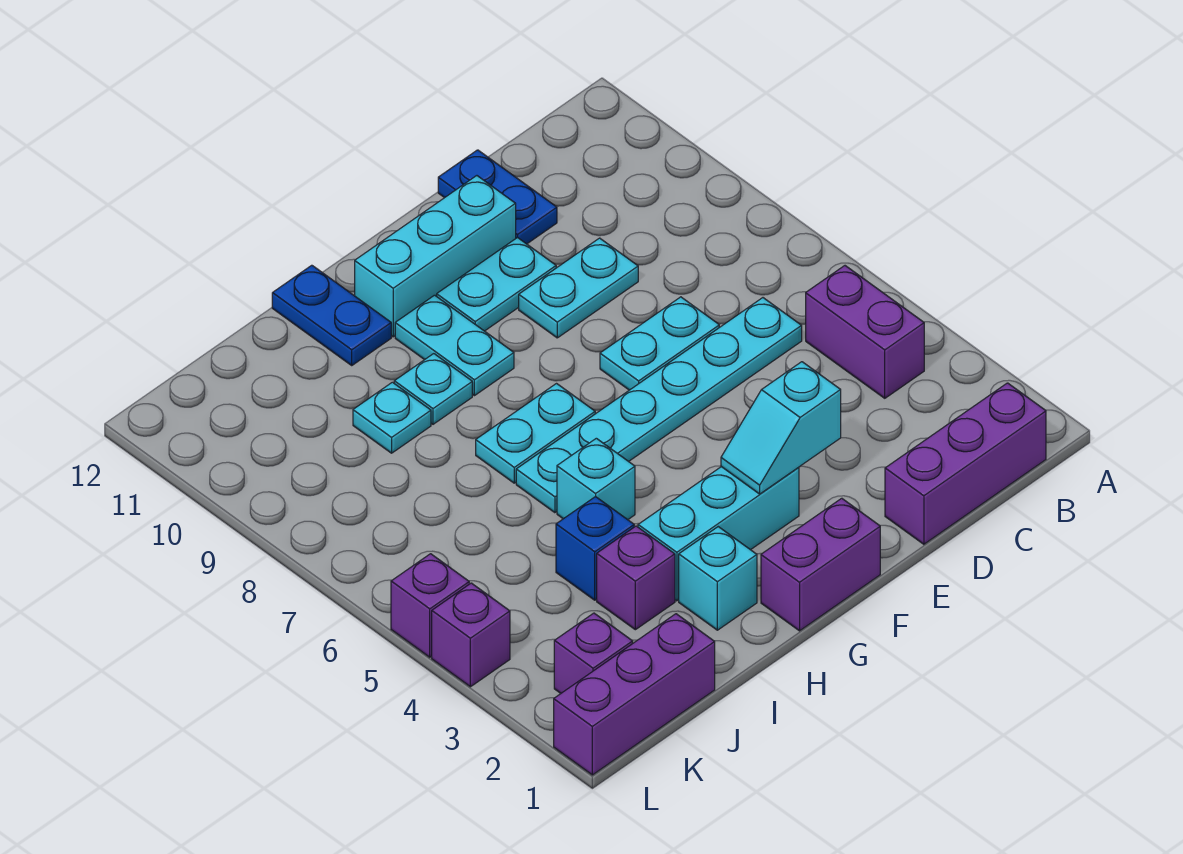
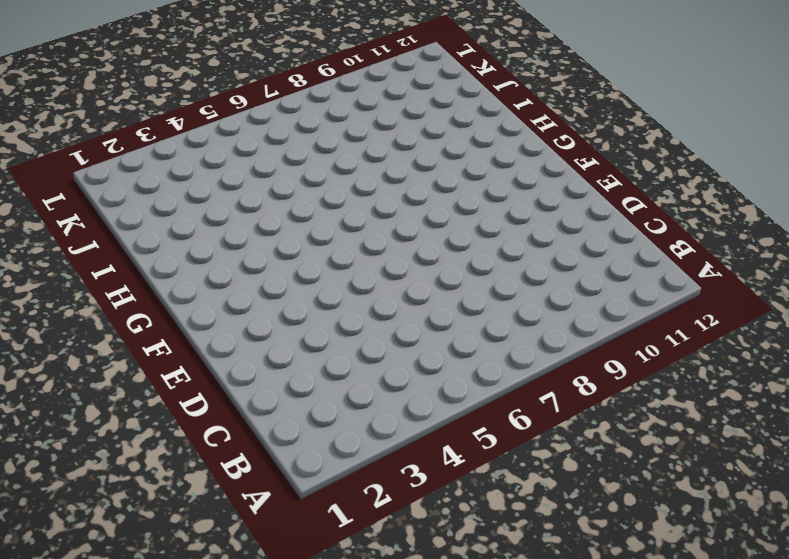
none -> purple 1x3 brick [885,383,1046,544]
none -> purple 1x2 brick [806,266,924,398]
none -> cyan 1x6 plate [516,298,802,513]

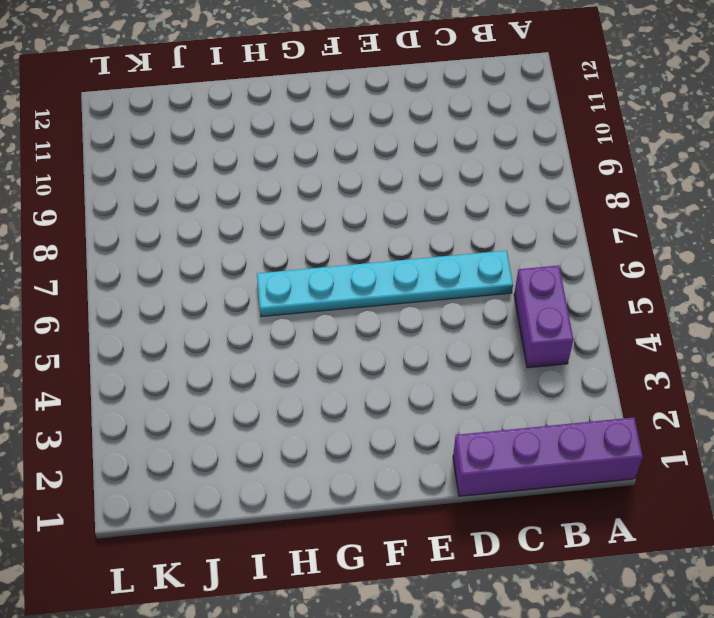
purple 1x4 brick [453,417,643,496] -> purple 1x3 brick [885,383,1046,544]
none -> cyan 1x2 plate [600,297,719,390]
none -> cyan 1x2 plate [519,238,638,338]
none -> blue 1x2 plate [438,150,557,244]

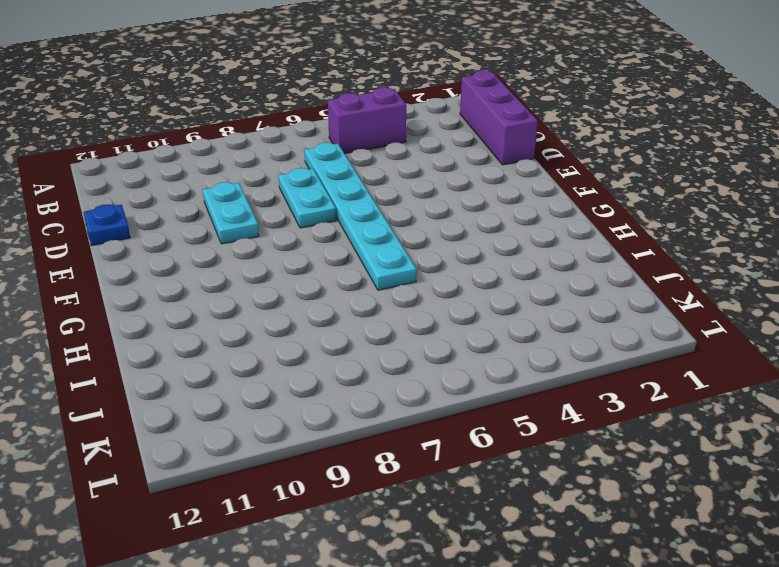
blue 1x1 plate [83,204,130,246] -> blue 1x2 plate [438,150,557,244]
none -> cyan 1x2 plate [437,237,556,331]
none -> cyan 1x3 brick [355,176,516,337]
none -> purple 1x2 brick [761,498,880,631]

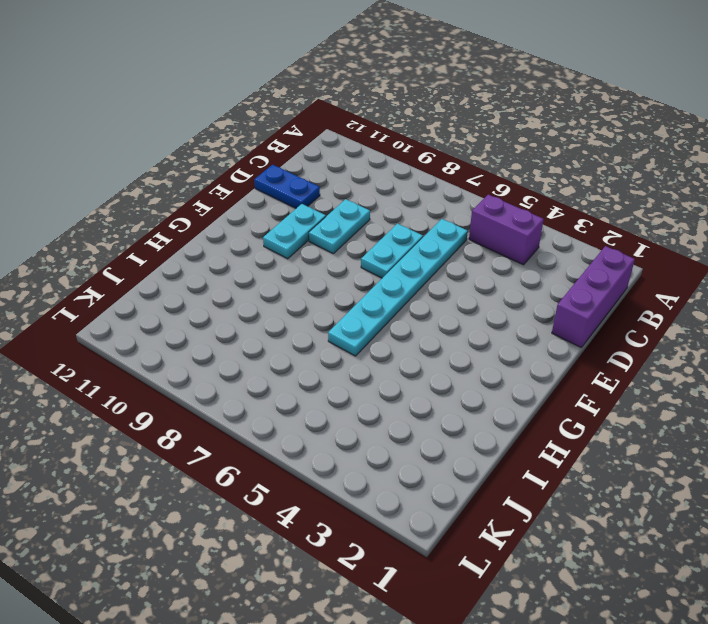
none -> cyan 1x3 brick [355,176,516,337]
none -> purple 1x2 brick [761,498,880,631]
none -> cyan 1x3 brick [638,467,799,601]

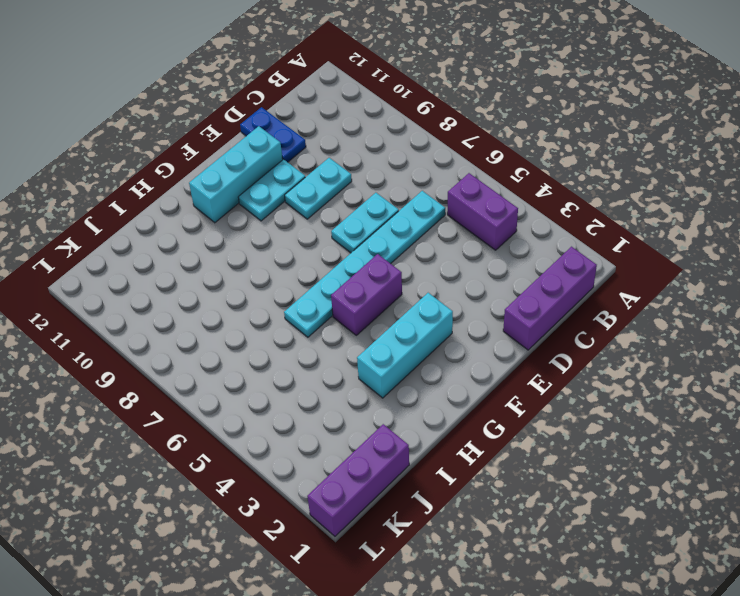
purple 1x2 brick [331,254,402,335] -> purple 1x2 brick moved to [761,498,880,631]
none -> cyan 1x2 plate [476,384,595,483]
none -> cyan 1x2 plate [395,295,514,396]
none -> cyan 1x1 brick [679,527,757,630]

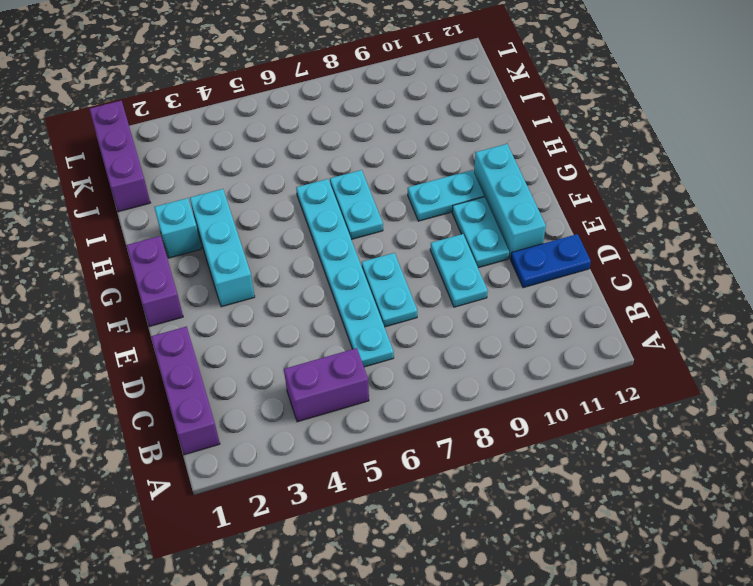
none -> cyan 1x1 brick [557,438,635,520]
none -> cyan 1x1 plate [394,354,472,424]
none -> blue 1x2 plate [272,265,391,365]

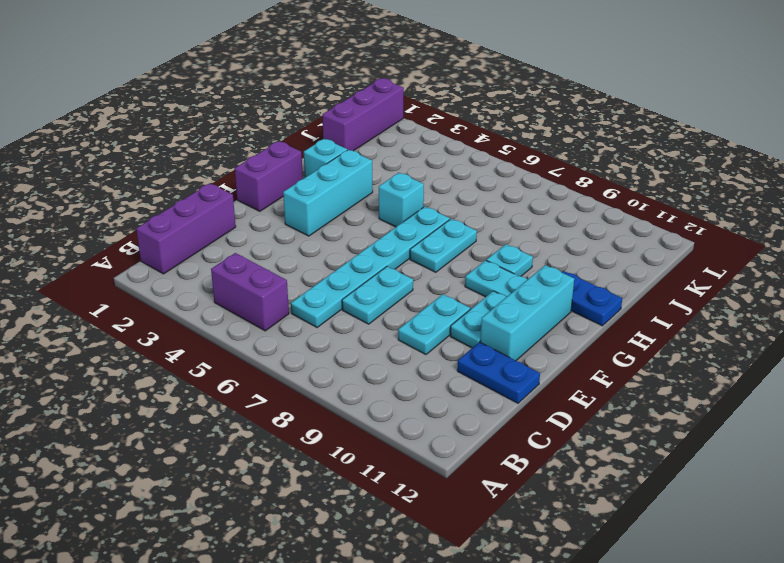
none -> purple 1x1 brick [597,526,675,630]
none -> blue 1x1 brick [556,496,634,600]
none -> cyan 1x1 plate [353,382,431,453]

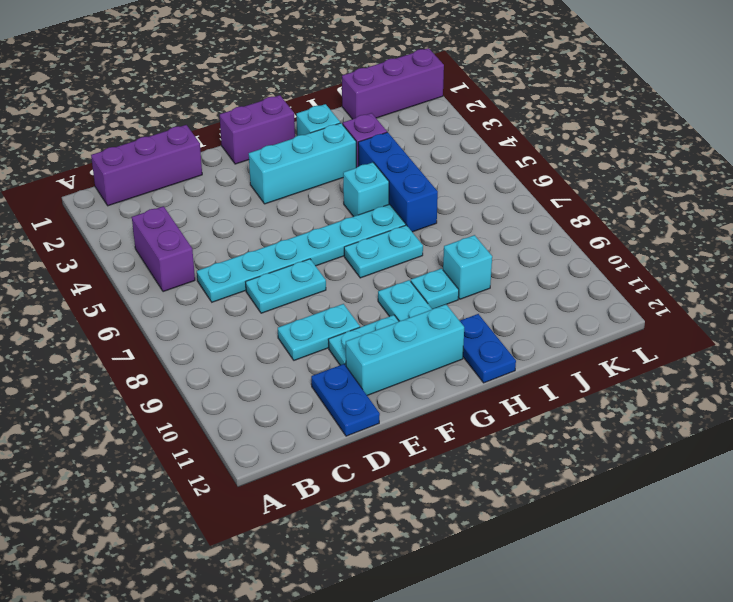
blue 1x3 brick [358,132,438,232] -> blue 1x1 brick [556,496,634,600]
cyan 1x1 brick [443,235,492,299] -> cyan 1x1 plate [353,382,431,453]
none -> purple 1x1 brick [554,613,633,693]
none -> purple 1x1 brick [432,583,510,687]
none -> purple 1x1 brick [391,554,469,657]

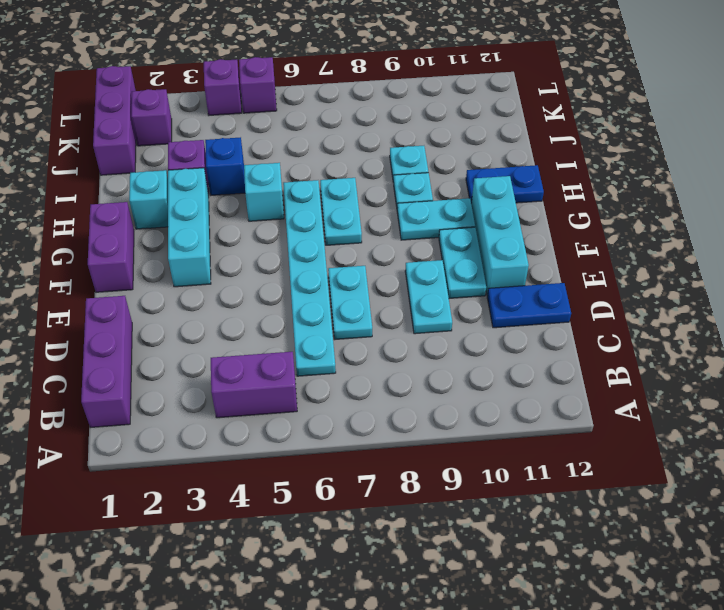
none -> cyan 1x2 slope [721,362,841,494]

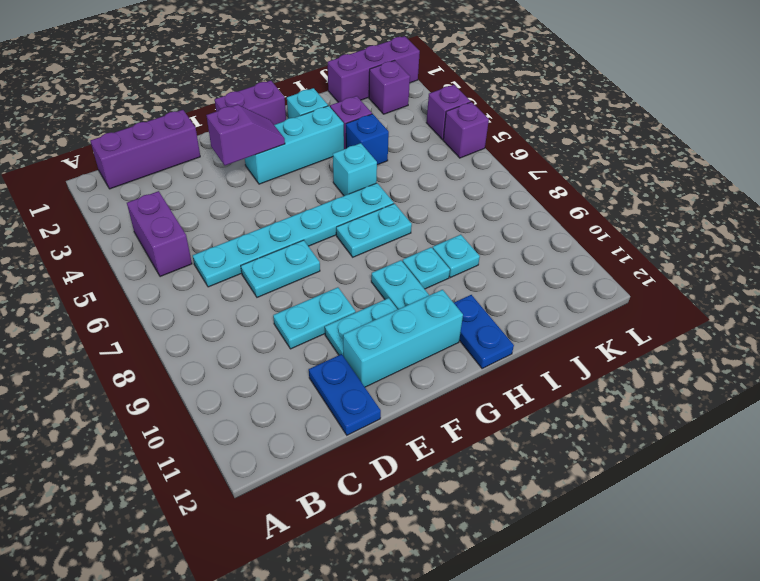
purple 1x2 slope [206,105,285,165] -> cyan 1x2 slope [721,362,841,494]

